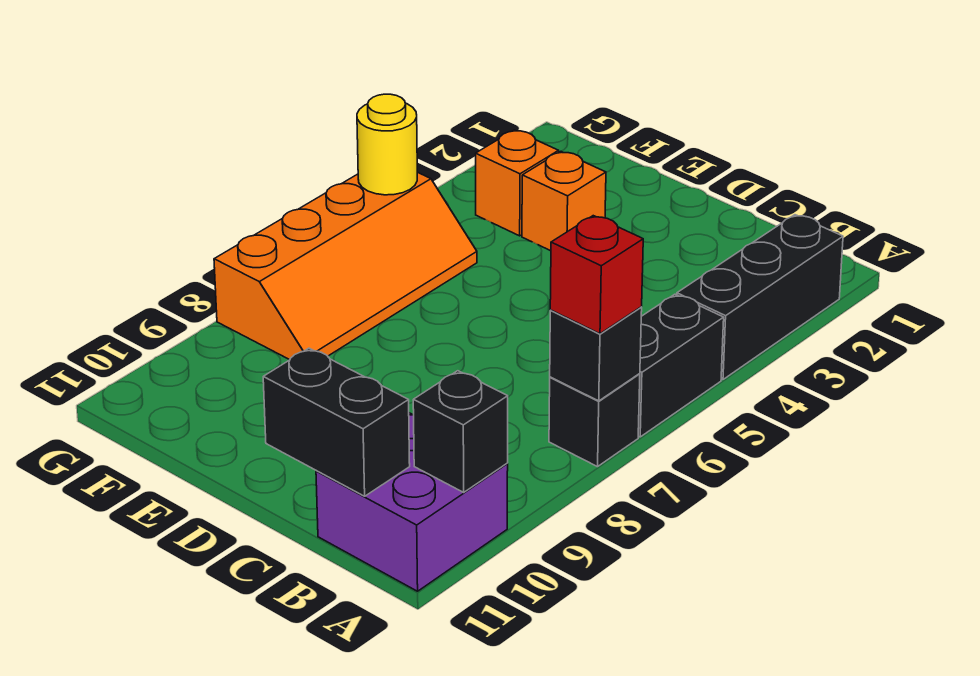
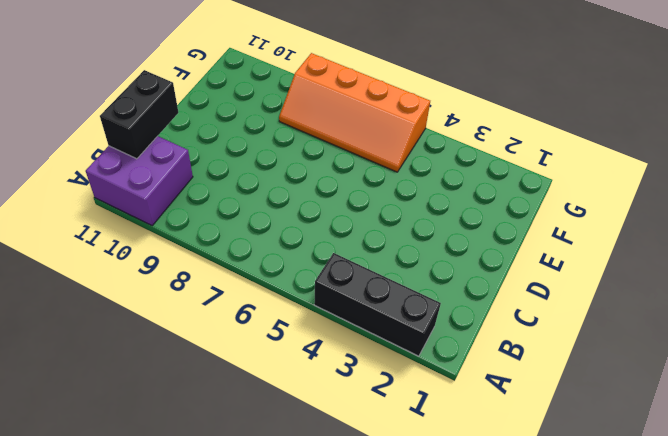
none -> black 1x2 brick [638,294,724,437]
none -> black 1x1 brick [549,374,640,467]
none -> orange 1x1 brick [522,151,606,251]

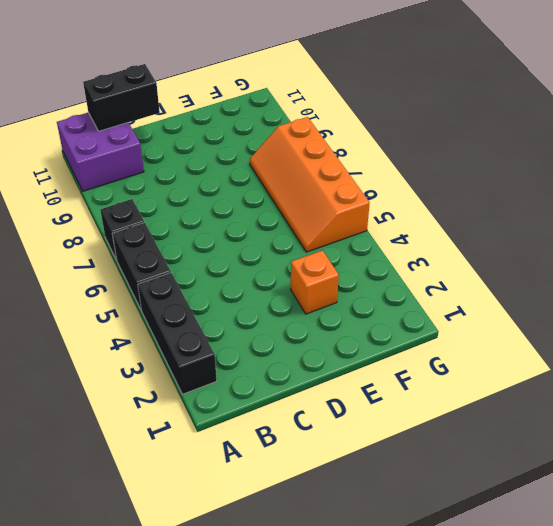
none -> orange 1x1 brick [476,130,559,236]
none -> black 1x1 brick [550,307,642,401]
none -> black 1x1 brick [413,371,508,492]

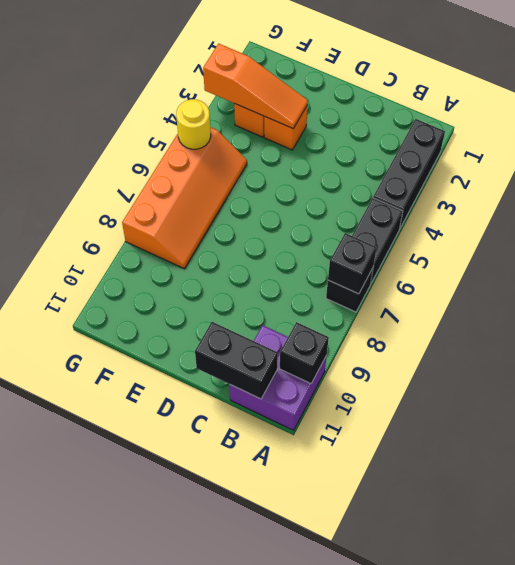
orange 1x3 slope [203,44,308,128] -> none
none -> red 1x1 brick [550,216,643,334]

